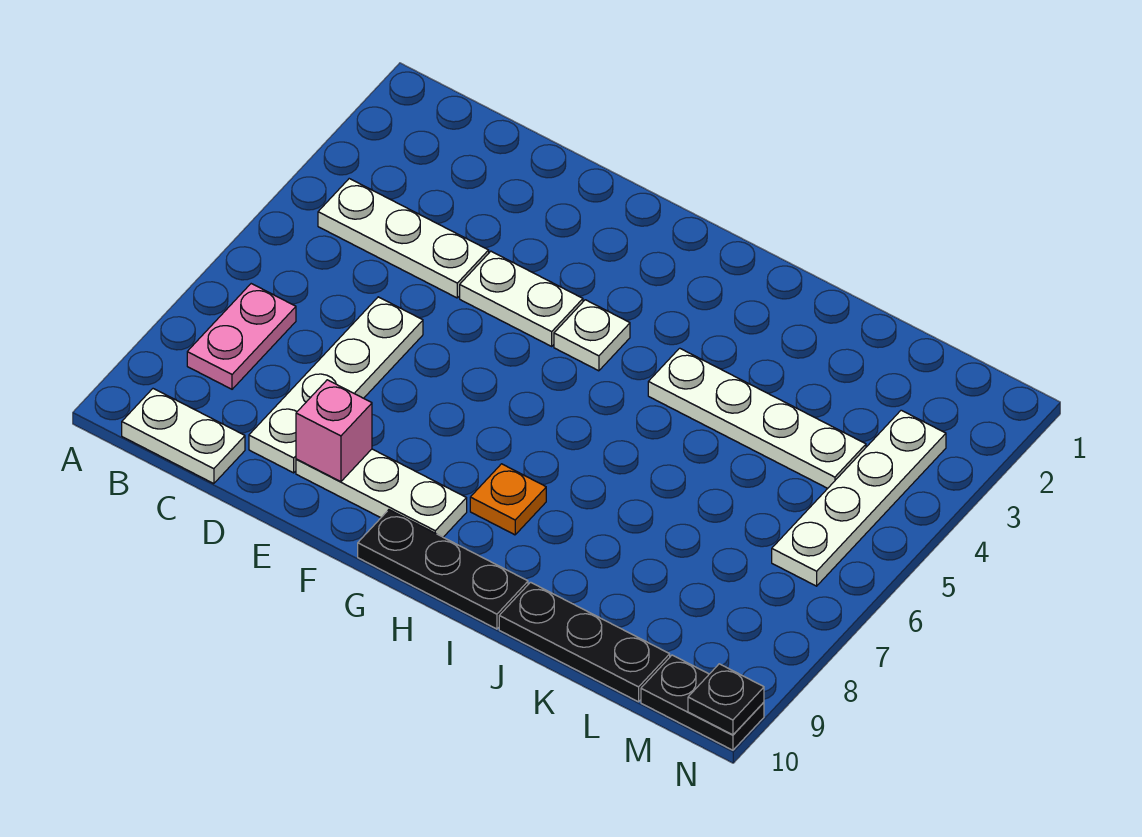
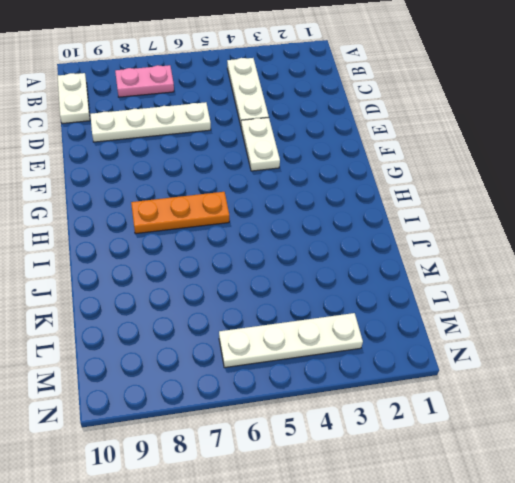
orange 1x3 plate [131,192,229,234] -> orange 1x1 plate [470,464,546,535]
none -> white 1x3 plate [296,449,467,537]
none -> white 1x1 plate [554,300,630,371]
none -> black 1x3 plate [358,510,528,629]

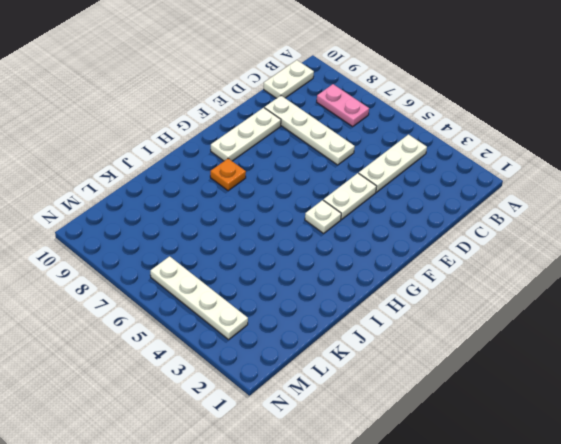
none -> black 1x3 plate [358,510,528,629]
none -> white 1x4 plate [648,348,866,488]
none -> black 1x3 plate [499,582,670,702]

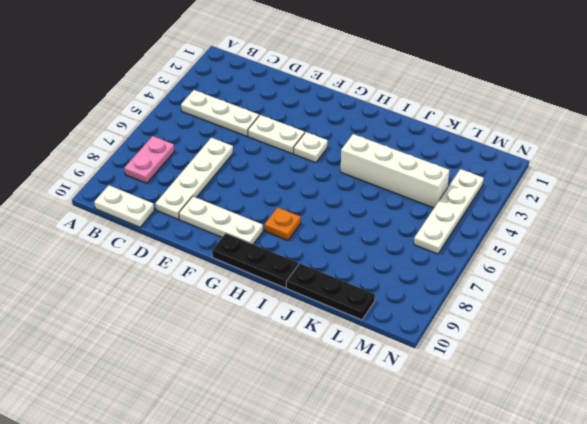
white 1x4 brick [341,134,449,208] -> white 1x4 plate [648,348,866,488]
none -> black 1x2 plate [641,655,764,750]
none -> pink 1x1 brick [296,380,372,482]
none -> black 1x1 plate [688,664,764,735]

